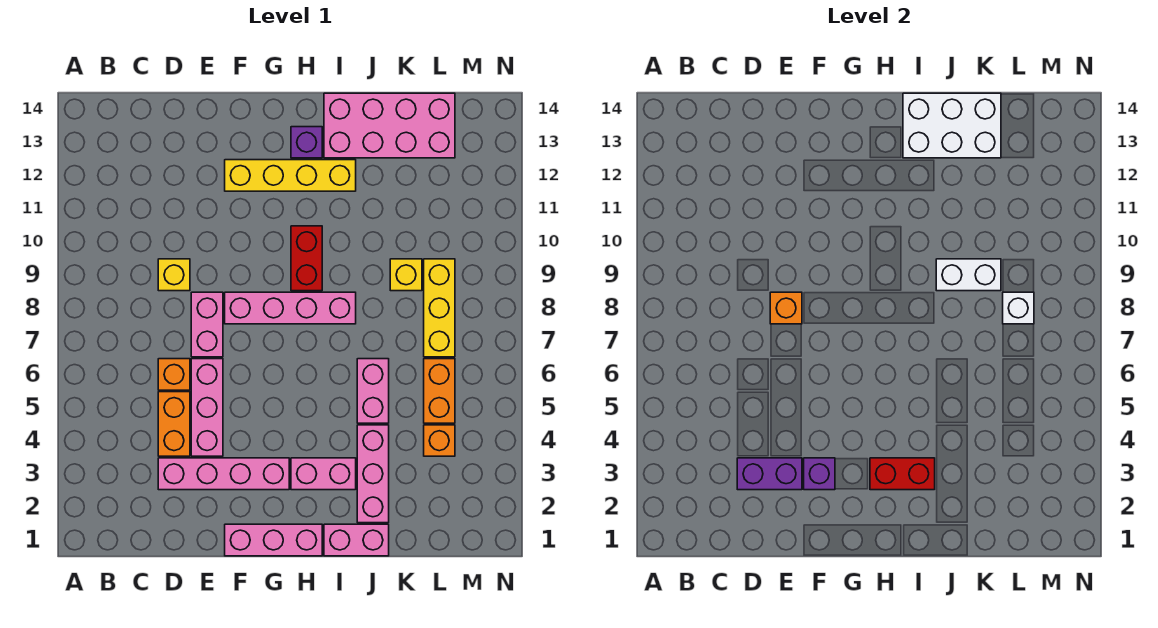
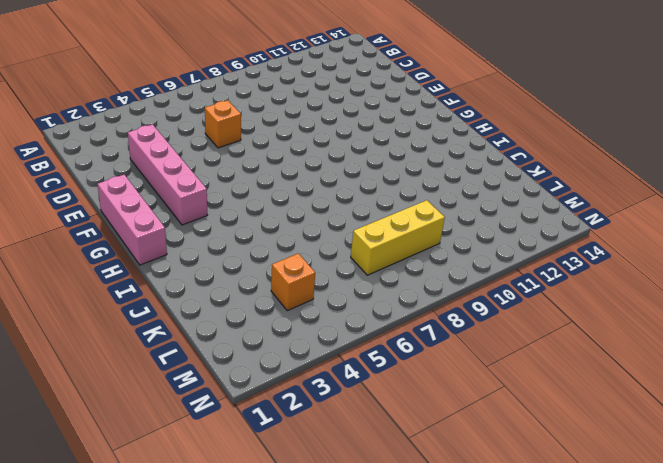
none -> orange 1x2 brick [158,392,190,456]
none -> yellow 1x1 brick [158,259,190,291]
none -> pink 1x3 brick [191,359,223,456]

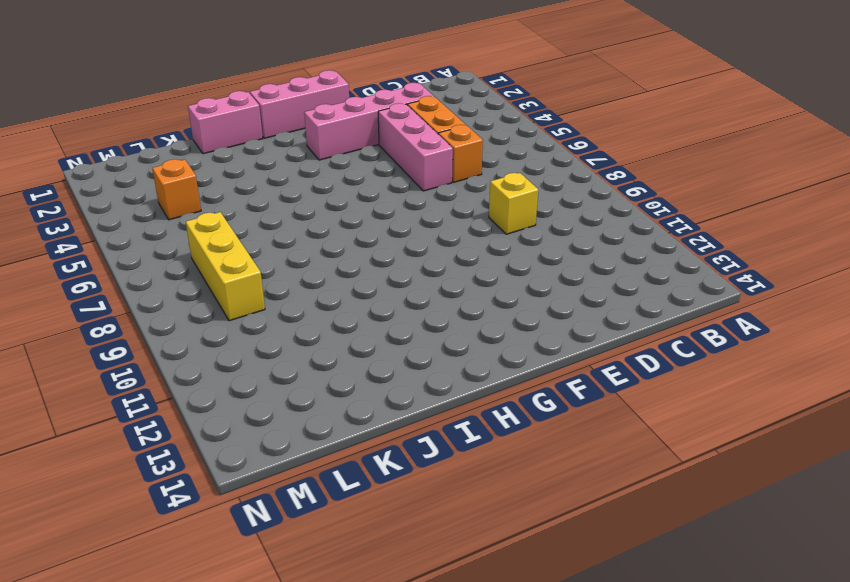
none -> pink 1x2 brick [191,292,223,357]
none -> pink 1x4 brick [225,292,356,324]
none -> yellow 1x4 brick [225,160,356,191]

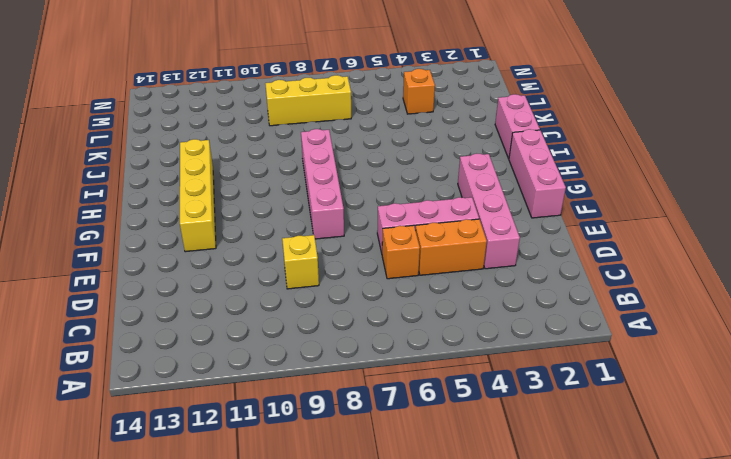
none -> pink 1x2 brick [191,292,223,357]
none -> pink 1x2 brick [291,458,356,490]
none -> red 1x2 brick [291,226,322,291]

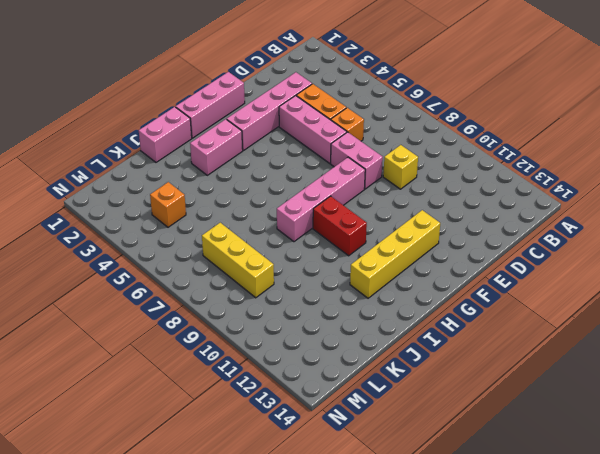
none -> purple 1x1 brick [291,127,322,158]
none -> pink 2x4 brick [324,93,455,158]
none -> pink 1x3 brick [357,425,389,523]

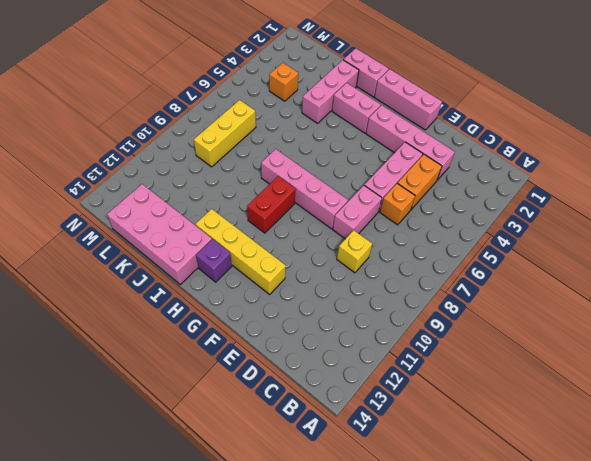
none -> pink 1x2 brick [357,359,389,423]
none -> yellow 1x1 brick [390,259,422,291]
none -> orange 1x2 brick [424,359,455,423]

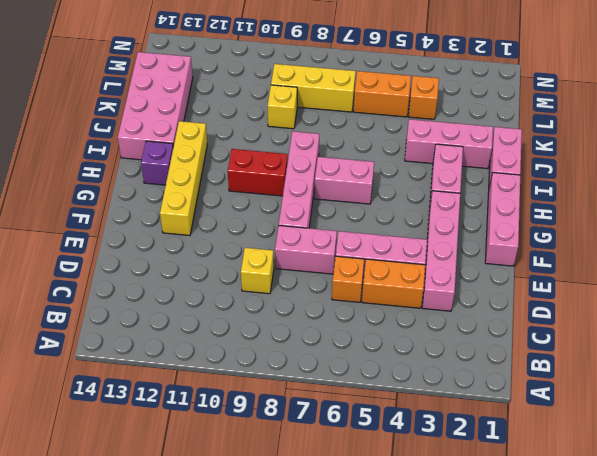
pink 1x2 brick [314,157,374,204] -> pink 1x2 brick moved to [357,359,389,423]
none -> purple 1x2 brick [737,458,802,490]
none -> orange 1x1 brick [770,292,802,324]
none -> purple 1x1 brick [804,458,835,490]

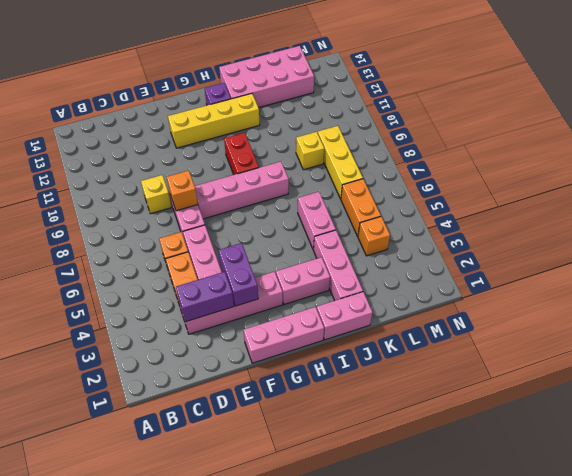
purple 1x2 brick [219,243,258,306] -> purple 1x1 brick [804,458,835,490]
none -> red 1x2 brick [870,458,935,490]
none -> white 2x3 brick [903,93,1001,158]
none -> white 1x2 brick [936,259,1001,291]

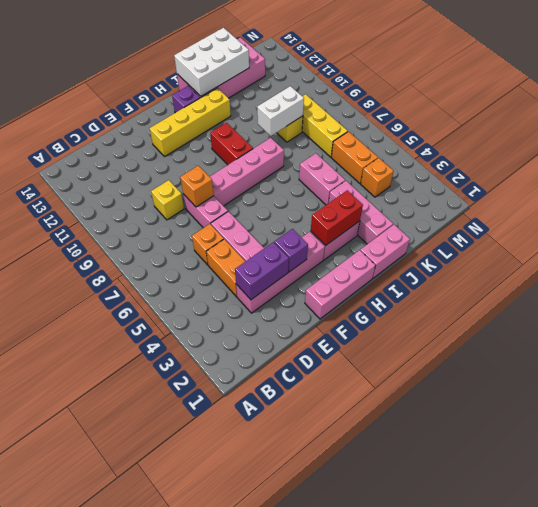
none -> white 1x1 brick [1003,292,1034,324]

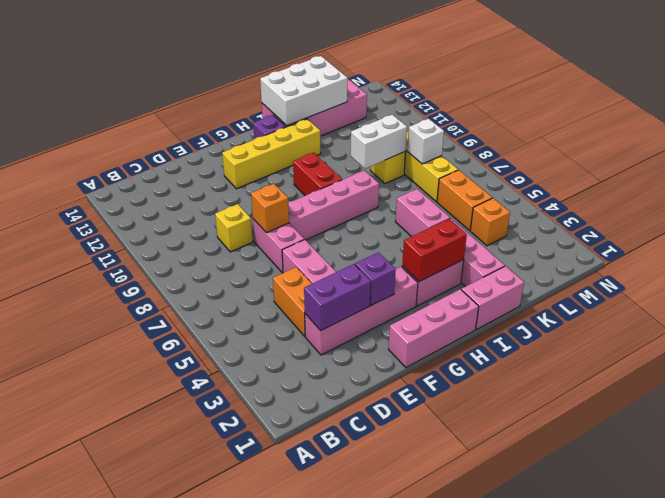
none -> orange 1x1 brick [158,359,190,390]

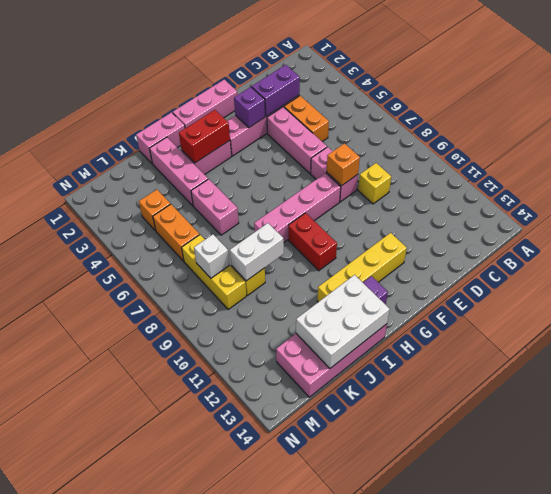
none -> orange 1x1 brick [158,359,190,390]

